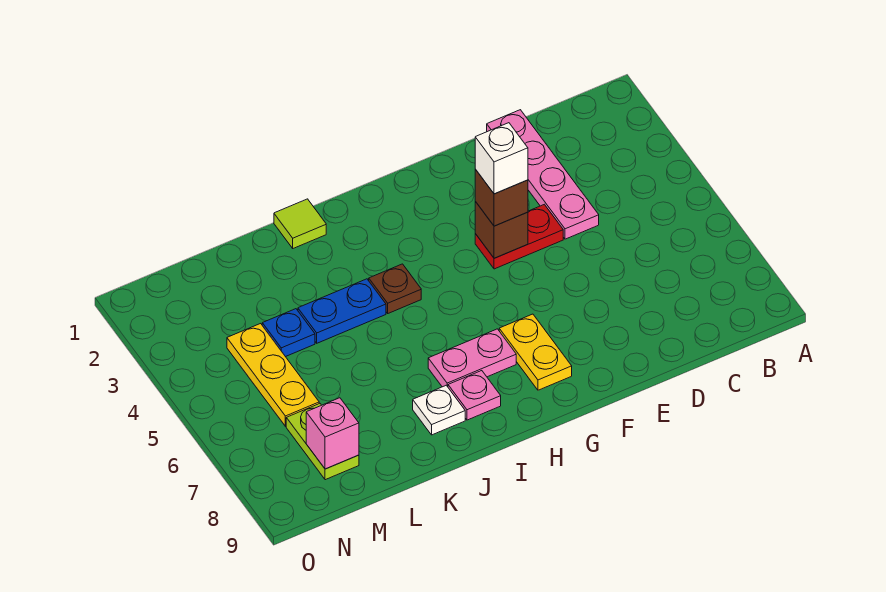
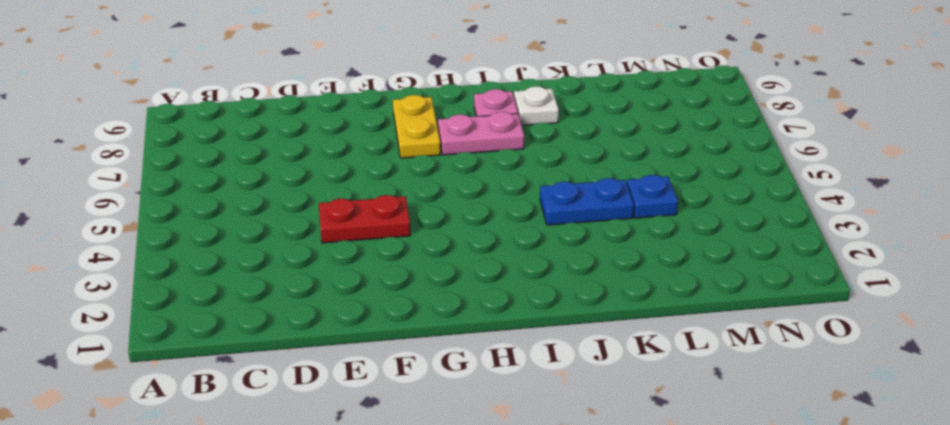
none -> pink 1x4 plate [487,110,599,239]
none -> brown 1x1 plate [369,264,421,313]
none -> lime 1x1 tile [274,199,326,248]

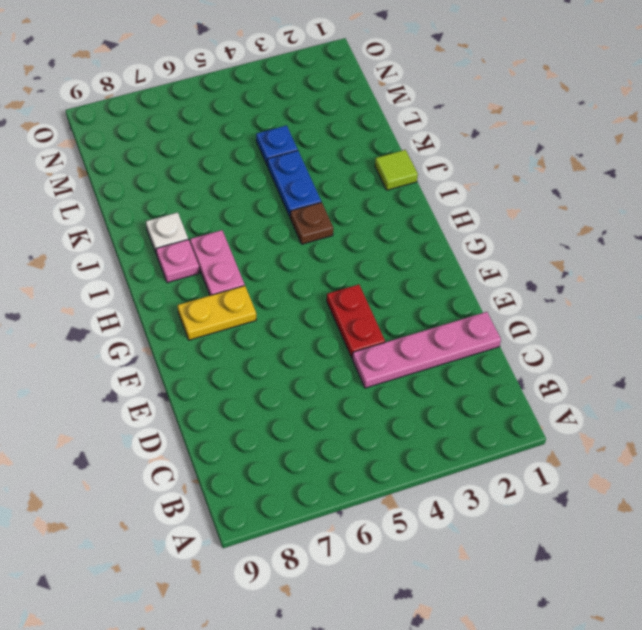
none -> yellow 1x3 plate [227,324,319,426]
none -> lime 1x2 plate [286,403,359,480]
none -> brown 1x1 brick [475,202,528,258]

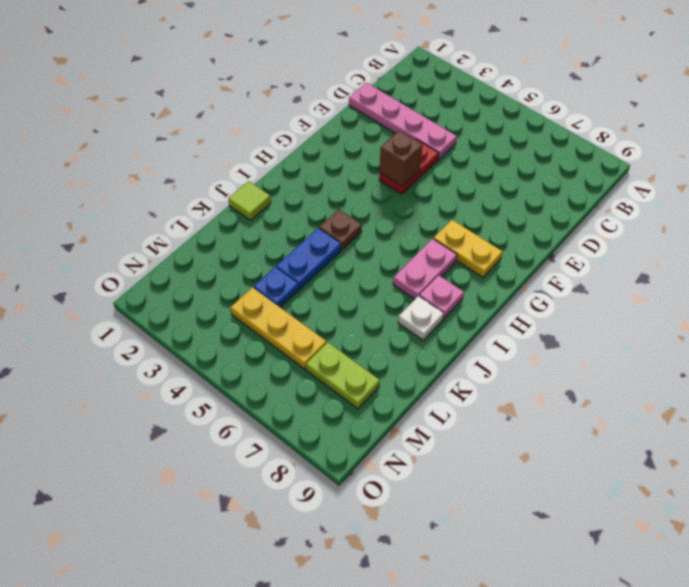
none -> pink 1x1 brick [306,398,359,469]
none -> brown 1x1 brick [475,169,528,226]
none -> white 1x1 brick [475,123,528,194]

